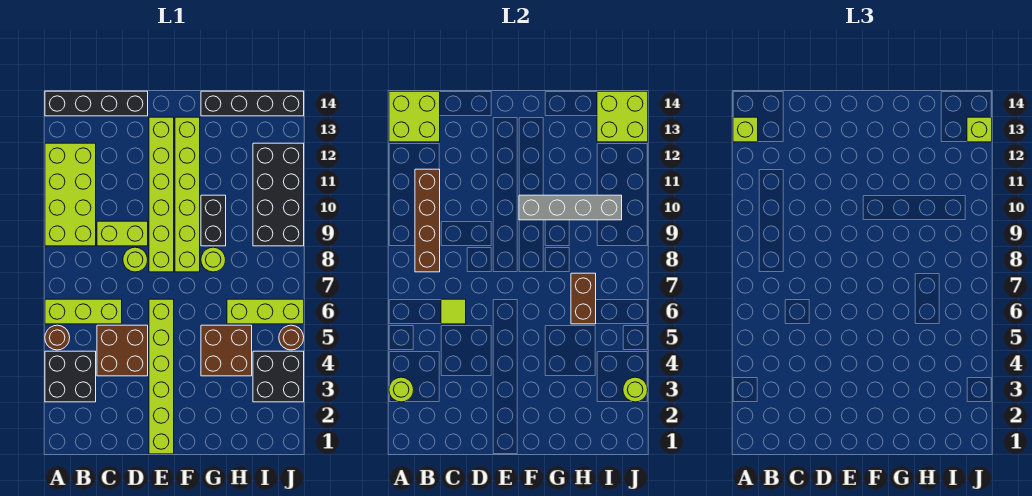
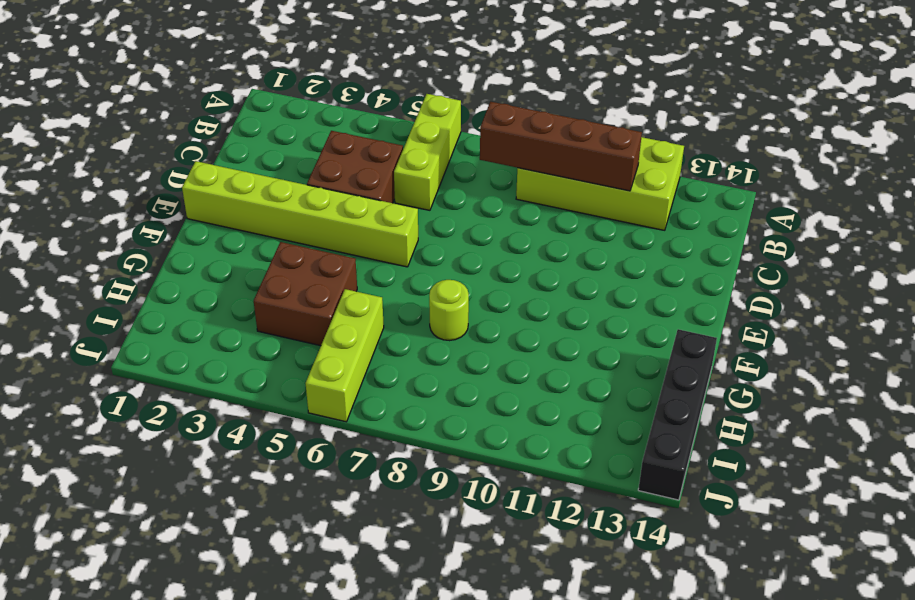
none -> black 2x2 brick [45,351,96,402]
none -> brown 1x1 round brick [45,325,70,350]
none -> black 1x4 brick [45,91,148,116]

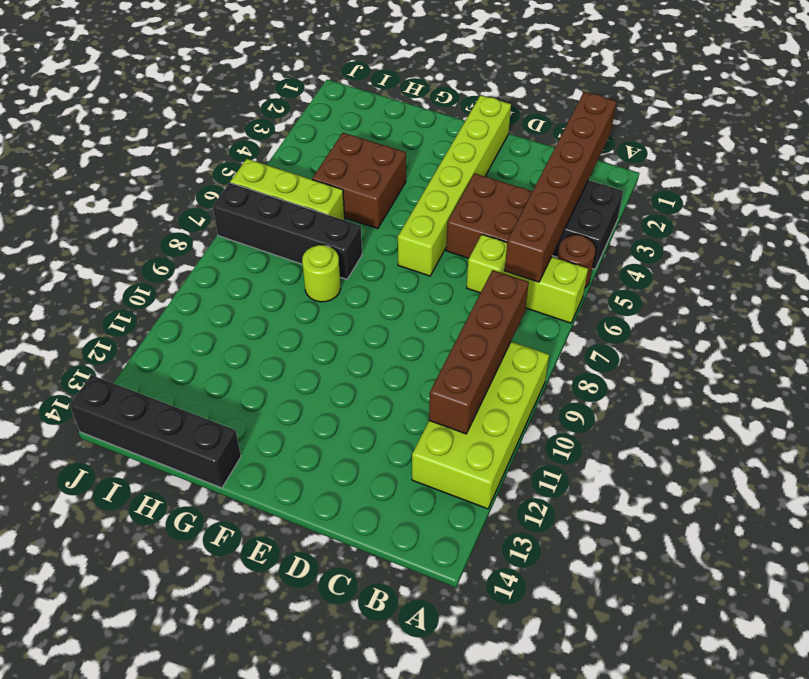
brown 1x6 brick [504,92,617,282] -> none
black 1x4 brick [213,183,362,279] -> black 1x4 brick moved to [45,91,148,116]
none -> lime 1x2 brick [97,221,148,246]
none -> lime 1x1 round brick [123,247,148,272]
none -> lime 1x6 brick [149,117,174,272]

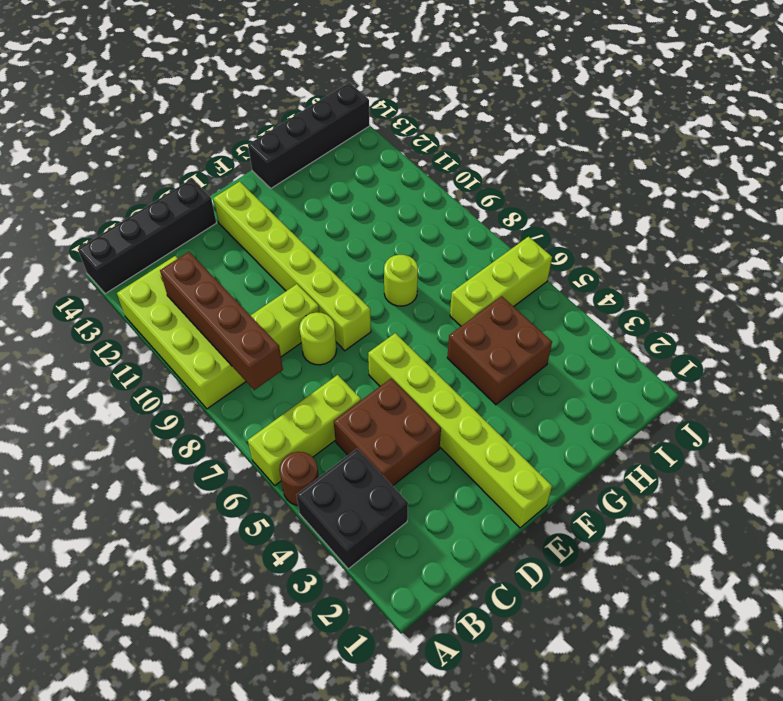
none -> lime 1x6 brick [175,117,200,272]
none -> black 1x2 brick [201,195,226,246]
none -> black 2x2 brick [253,351,304,402]

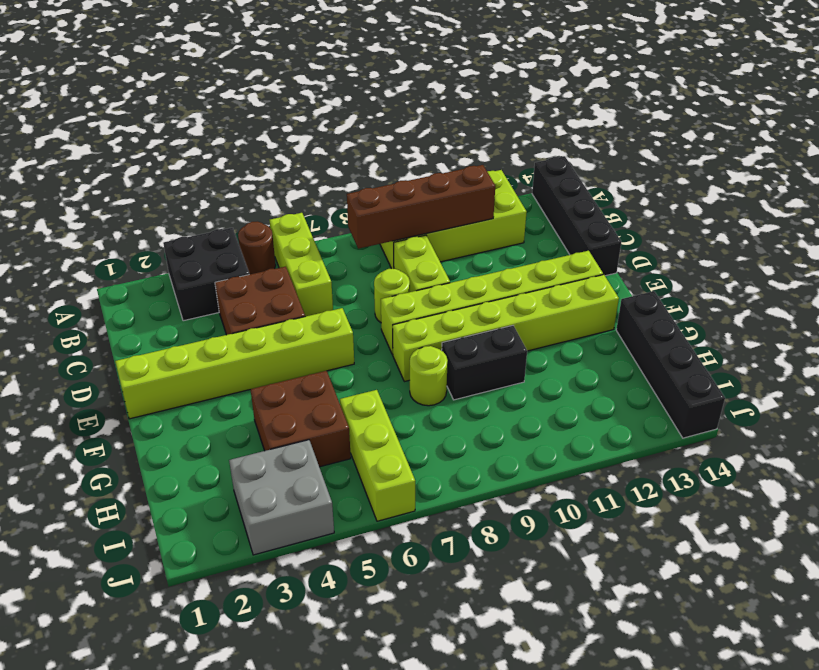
grey 2x2 brick [229,440,334,555] -> black 2x2 brick [253,351,304,402]
none -> black 2x4 brick [253,143,304,246]
none -> brown 1x1 round brick [279,325,304,350]
none -> lime 1x1 round brick [389,377,414,402]

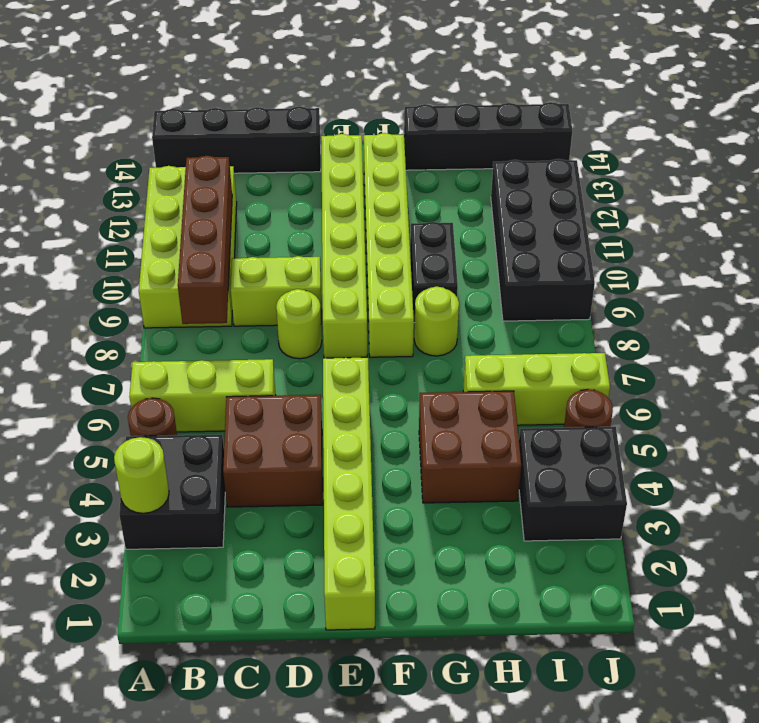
none -> lime 2x2 brick [389,91,440,142]
none -> lime 1x1 tile [441,299,466,324]
none -> grey 1x4 brick [519,195,622,220]

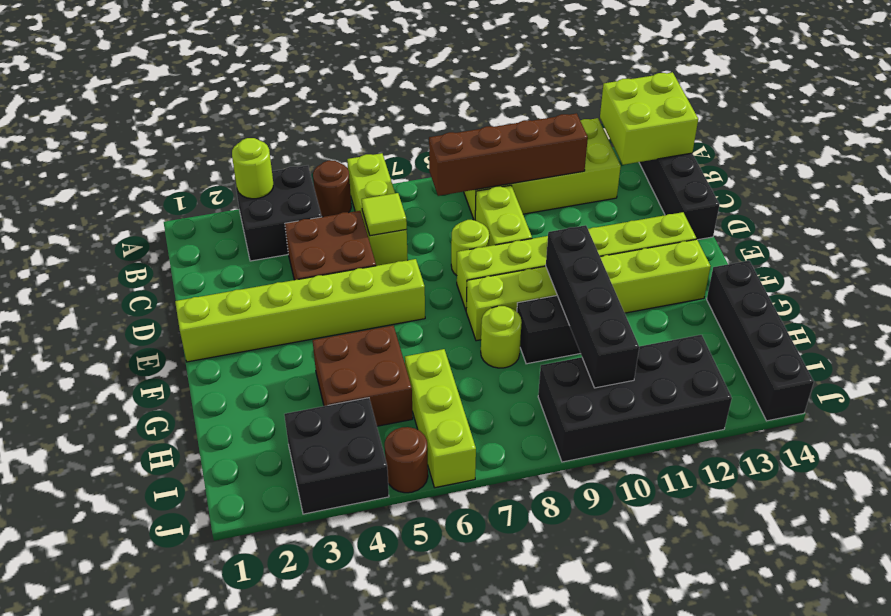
black 1x4 brick [546,225,639,388] -> grey 1x4 brick [519,195,622,220]
none -> brown 1x2 brick [571,273,596,324]
none -> lime 2x2 brick [597,91,648,142]
none -> lime 1x1 round brick [623,377,648,402]

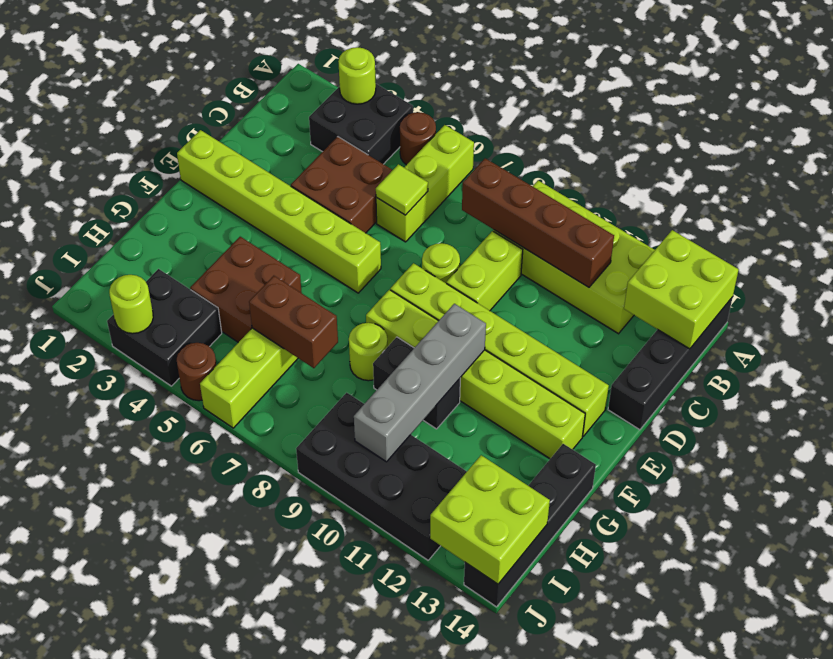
none -> lime 1x1 brick [733,117,758,142]
none -> lime 1x1 brick [967,117,992,142]

